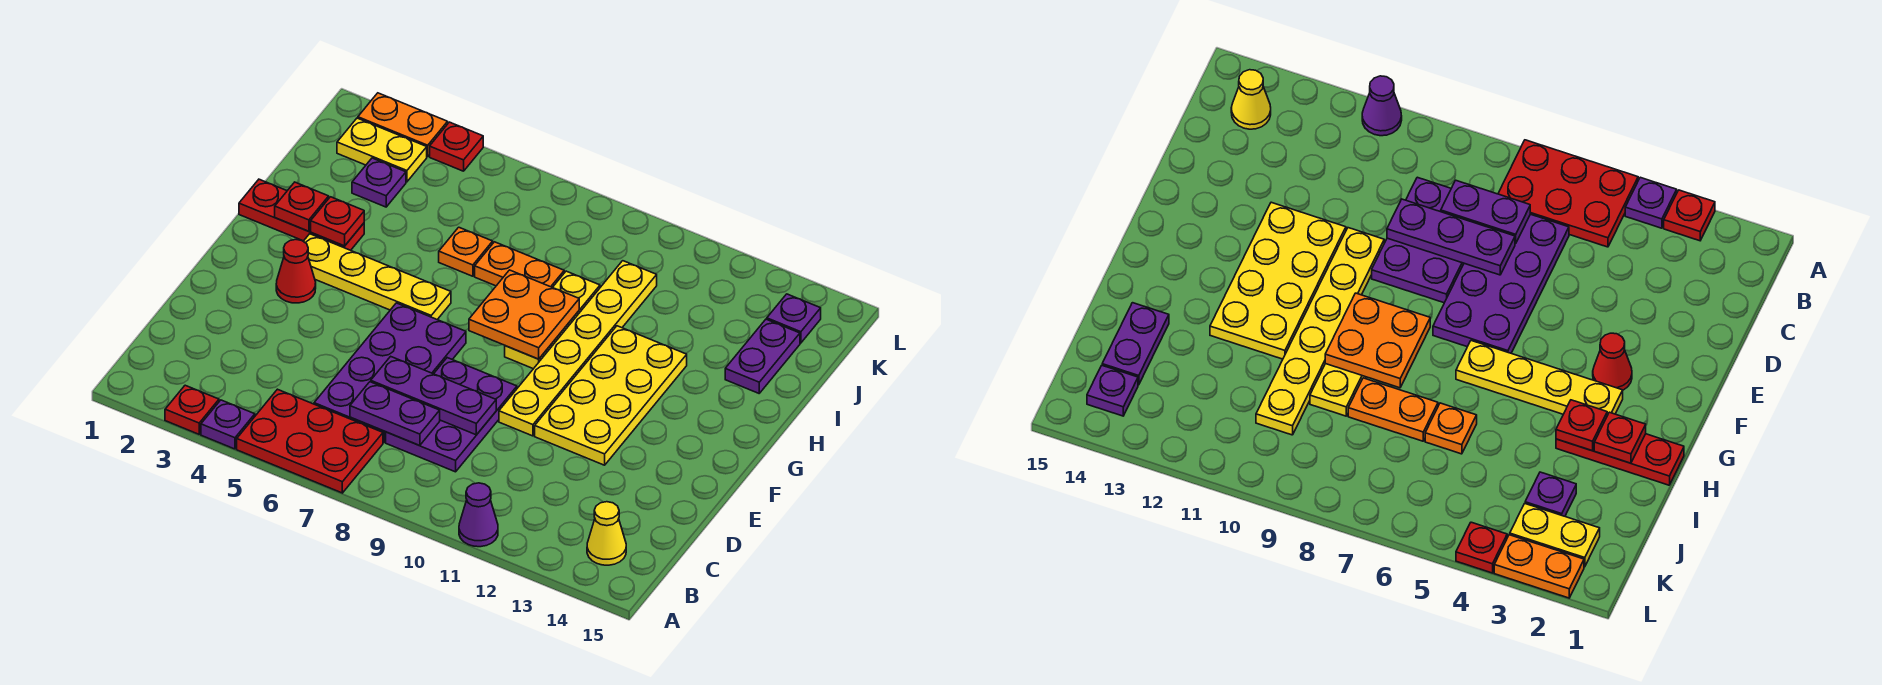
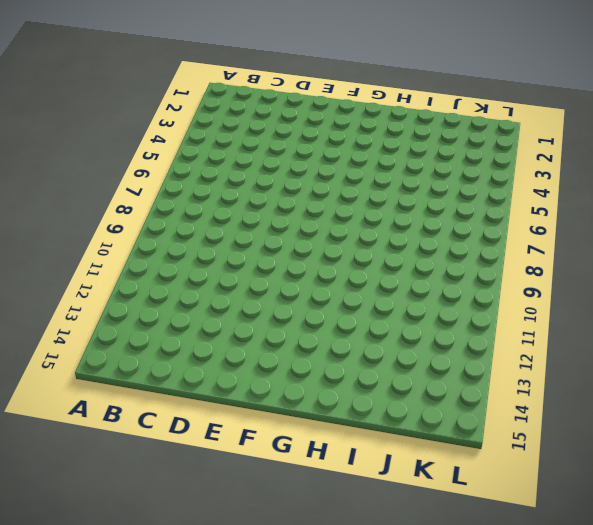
none -> red 1x1 plate [165,385,219,434]
none -> purple 1x1 plate [201,400,255,449]
none -> red 2x3 plate [237,389,383,493]

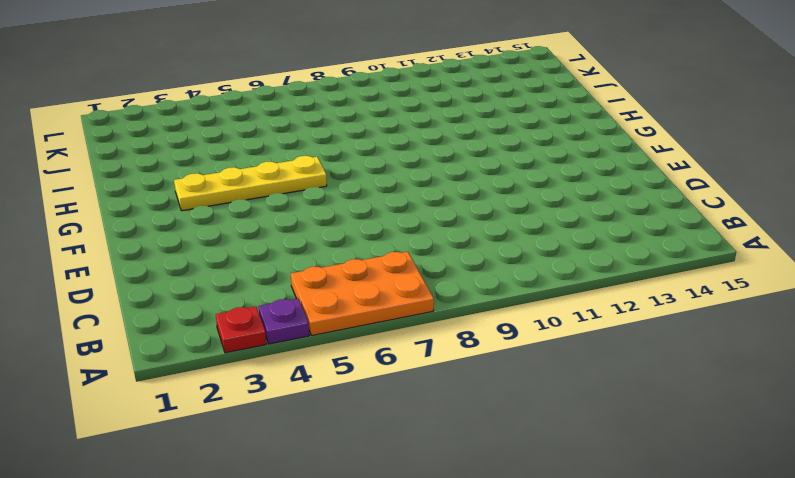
orange 2x3 plate [291,252,434,336] -> red 2x3 plate [237,389,383,493]
none -> purple 1x1 cone [459,483,498,547]
none -> yellow 1x1 cone [587,502,626,565]
none -> purple 2x4 plate [314,303,466,442]

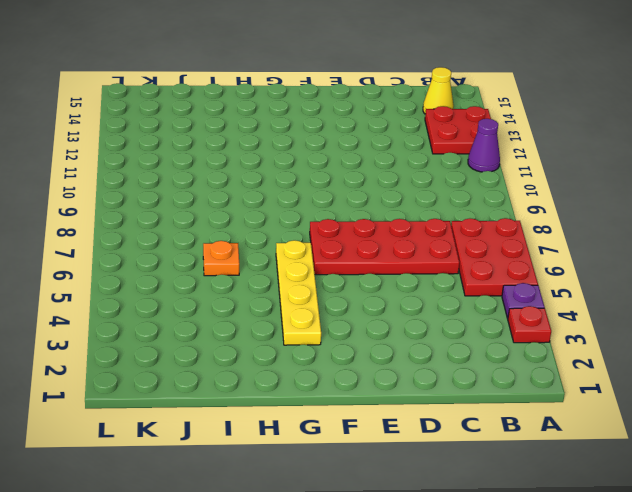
red 2x2 plate [425,106,491,154] -> none
red 2x4 plate [310,219,459,275] -> purple 2x4 plate [314,303,466,442]
none -> purple 2x3 plate [386,358,517,472]
none -> yellow 1x6 plate [499,261,657,436]
none -> yellow 2x4 plate [535,326,687,465]

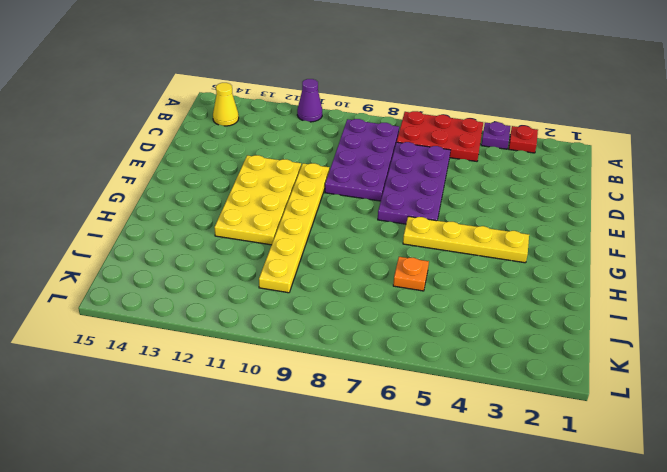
purple 2x4 plate [325,119,399,201] -> purple 2x3 plate [386,358,517,472]
none -> red 1x1 cone [276,240,316,303]
none -> yellow 1x3 plate [505,271,600,369]
none -> red 1x3 plate [239,179,364,250]

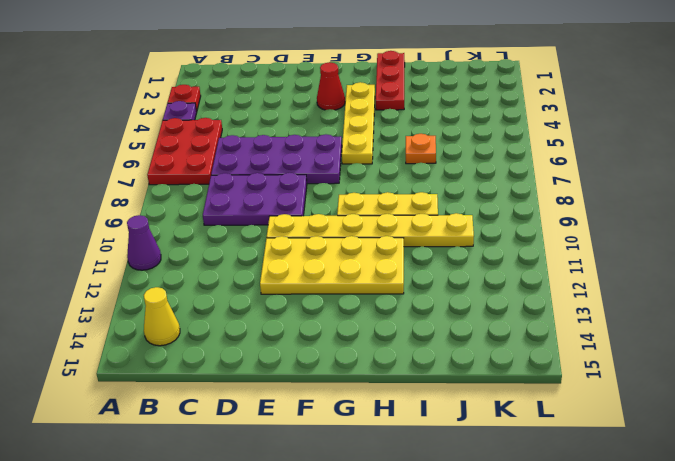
none -> orange 1x2 plate [475,242,564,287]
none -> purple 1x2 plate [725,319,800,393]
none -> purple 1x1 plate [352,158,406,207]

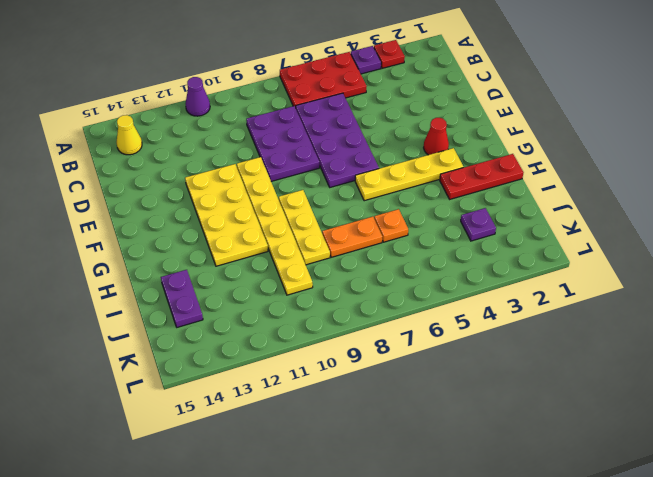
none -> yellow 1x2 plate [337,118,427,182]
none -> purple 1x1 plate [767,294,821,343]
none -> orange 1x2 plate [358,93,448,157]

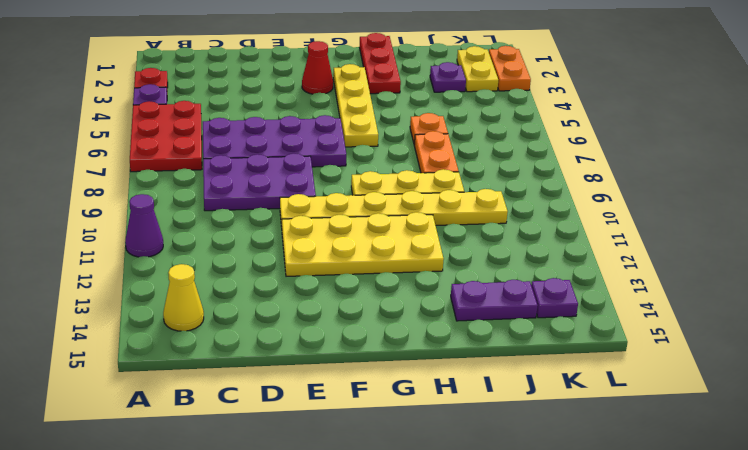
none -> red 1x1 plate [430,122,483,171]
none -> purple 1x2 plate [350,382,440,446]
none -> purple 1x3 plate [371,356,496,435]

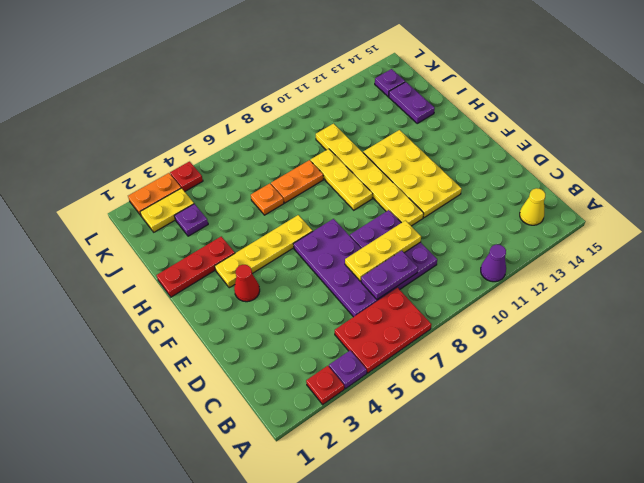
yellow 1x3 plate [345,221,421,281] -> purple 1x3 plate [371,356,496,435]
none -> orange 2x2 plate [469,270,579,359]
none -> red 1x1 plate [275,182,329,231]
none -> red 1x1 plate [311,197,364,246]

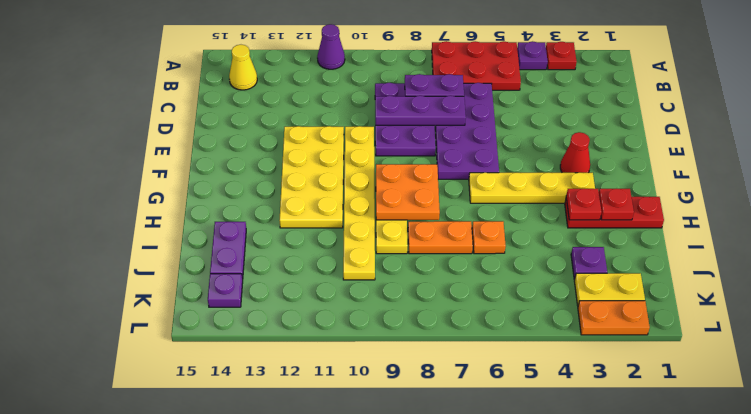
none -> red 1x1 plate [430,122,483,171]

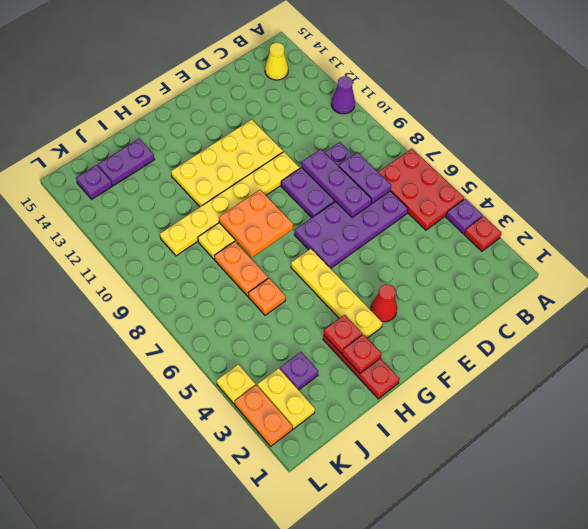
yellow 1x1 plate [217,364,255,404] -> red 1x1 plate [430,122,483,171]

